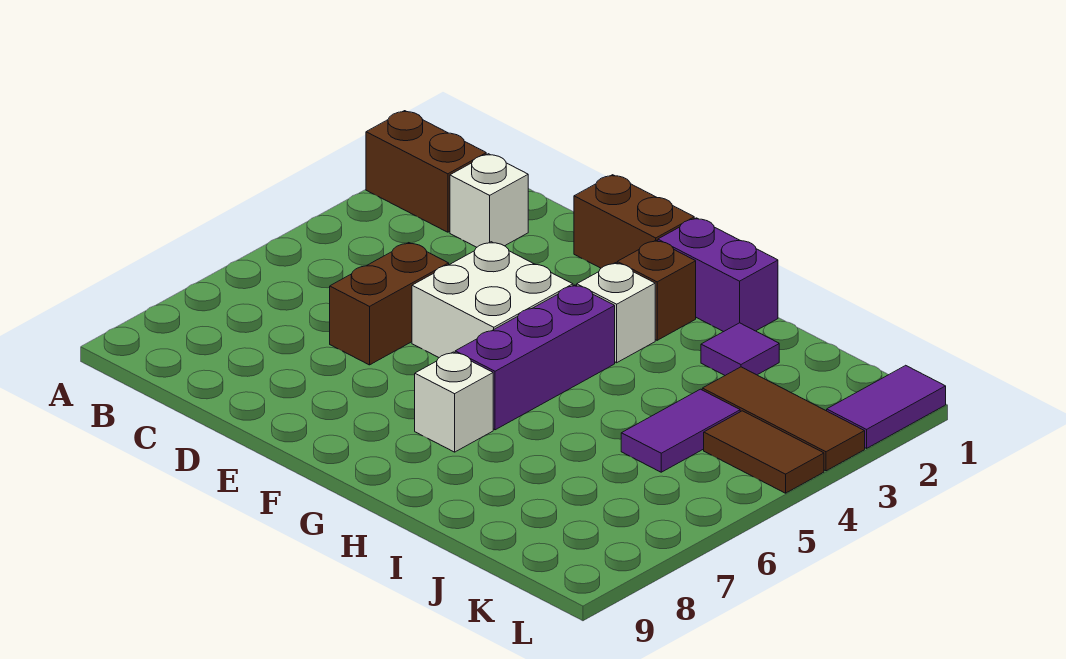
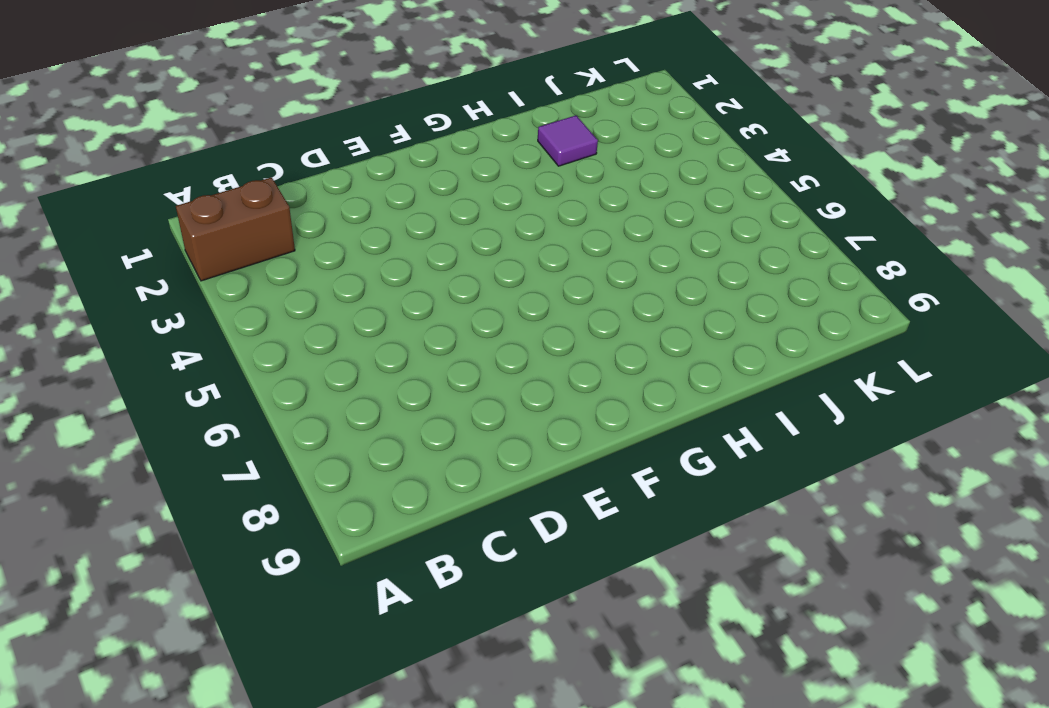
none -> white 1x1 brick [450,154,528,247]
none -> brown 1x2 brick [330,243,449,365]
none -> brown 1x2 brick [574,175,694,268]

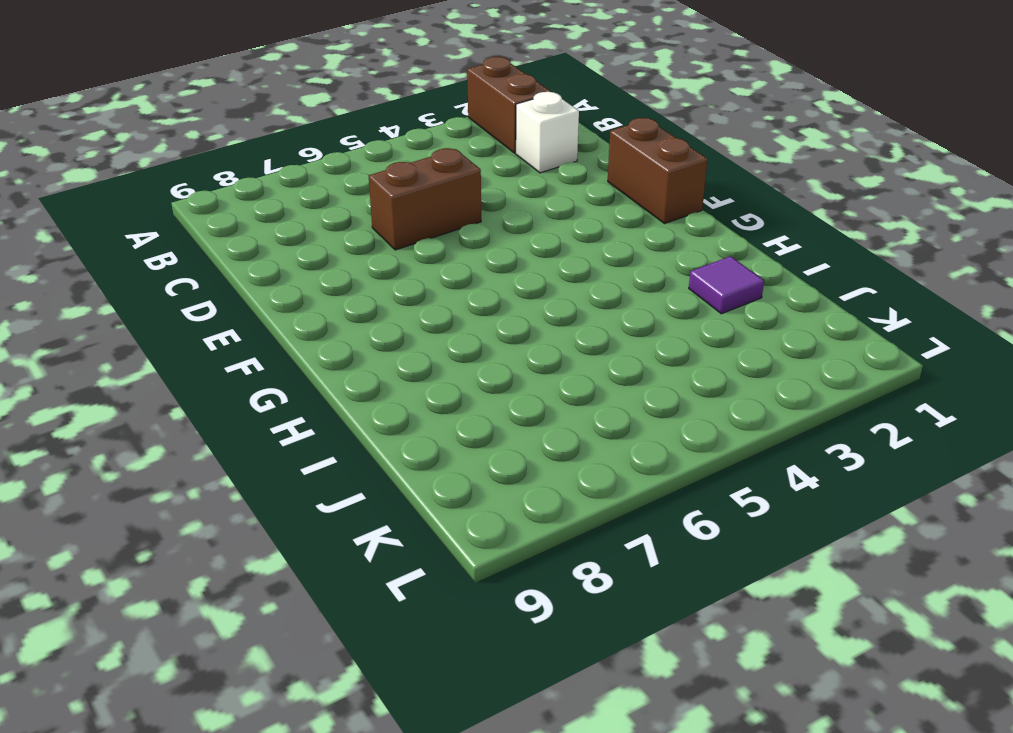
none -> white 2x2 brick [412,242,573,357]
none -> purple 1x2 brick [658,218,778,332]
none -> brown 1x1 brick [617,240,696,340]

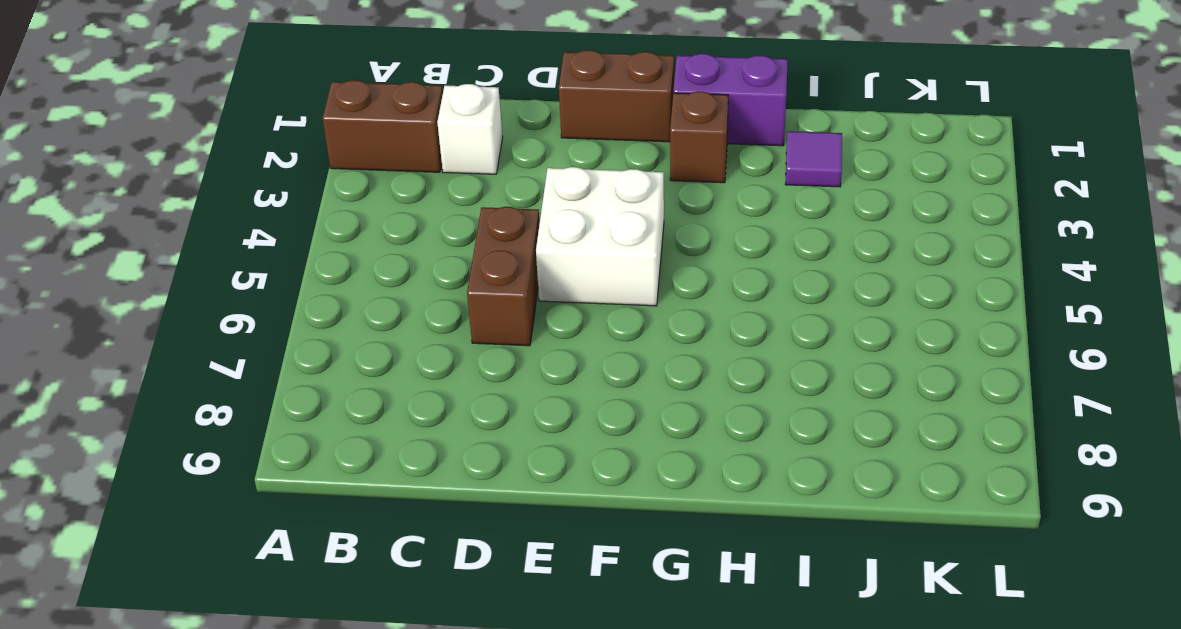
none -> white 1x1 brick [576,263,655,363]
none -> purple 1x3 brick [455,285,615,430]
none -> white 1x1 brick [415,352,493,452]

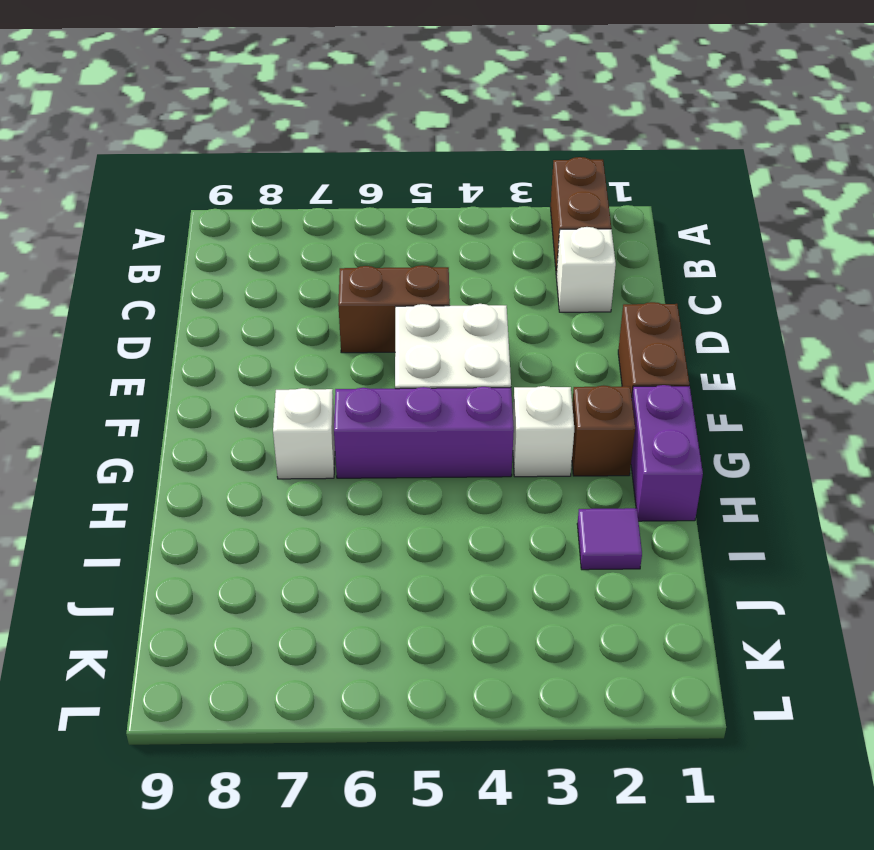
none -> brown 1x3 tile [702,367,865,471]
none -> purple 1x2 tile [621,389,740,472]
none -> brown 1x2 tile [704,411,824,493]

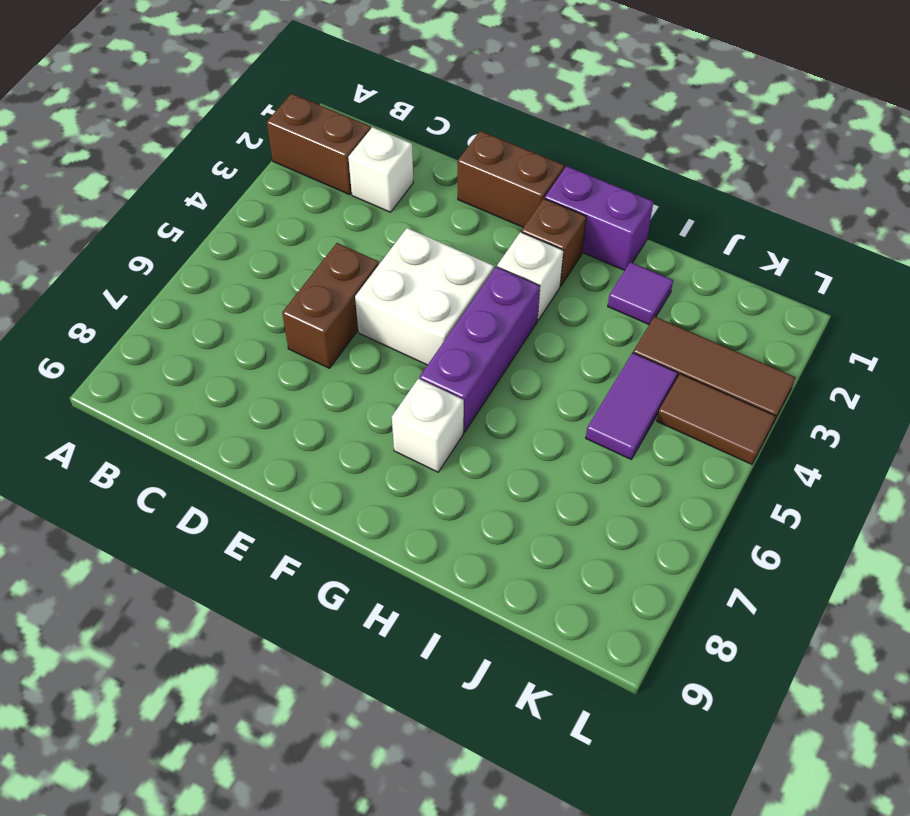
none -> purple 1x2 tile [827,365,946,448]

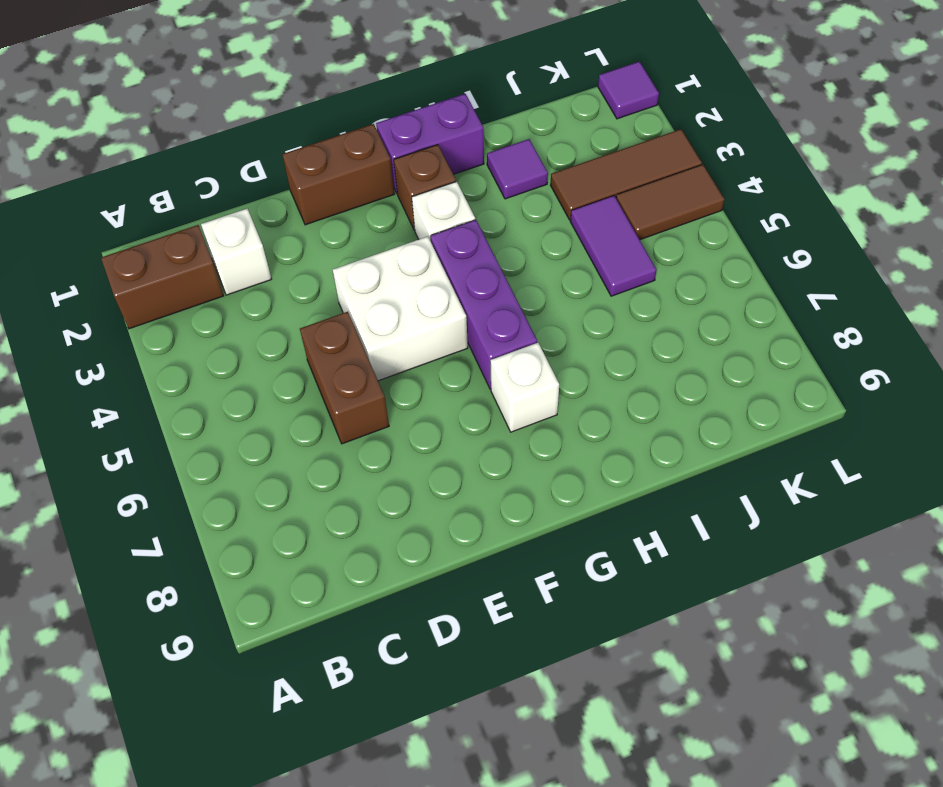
purple 1x1 tile [598,62,659,119] -> purple 1x2 tile [827,365,946,448]

